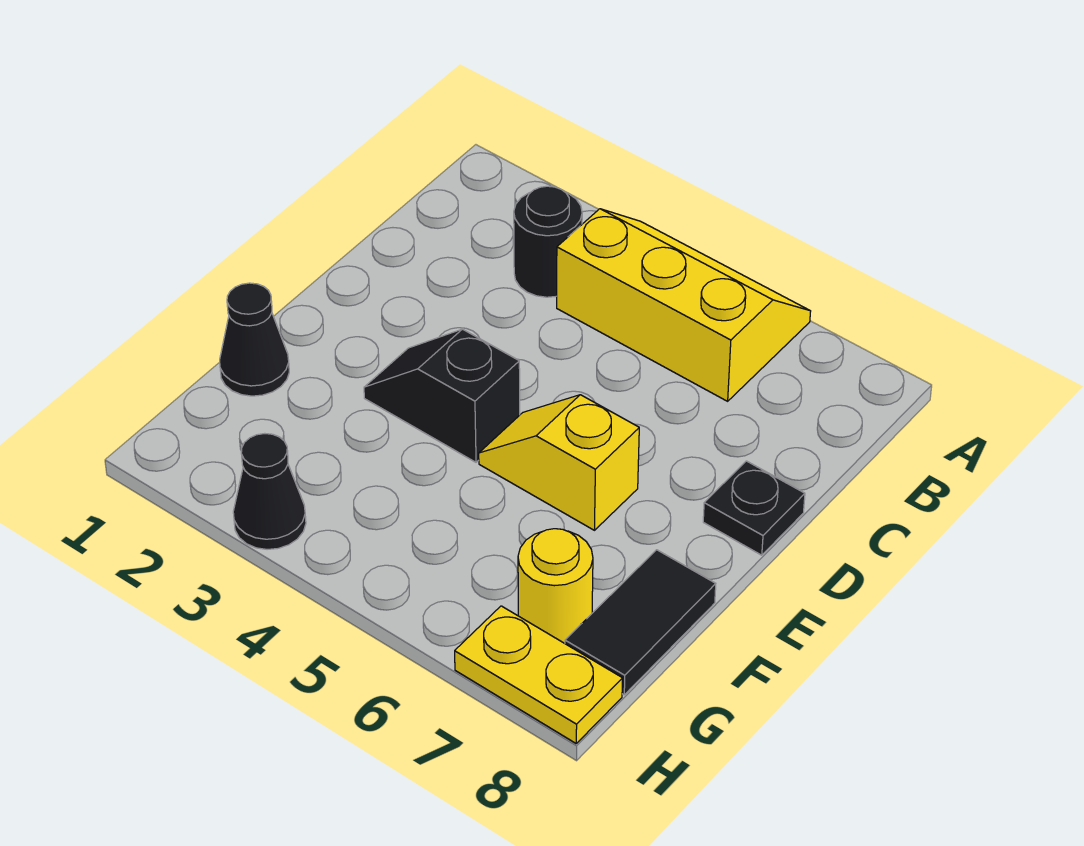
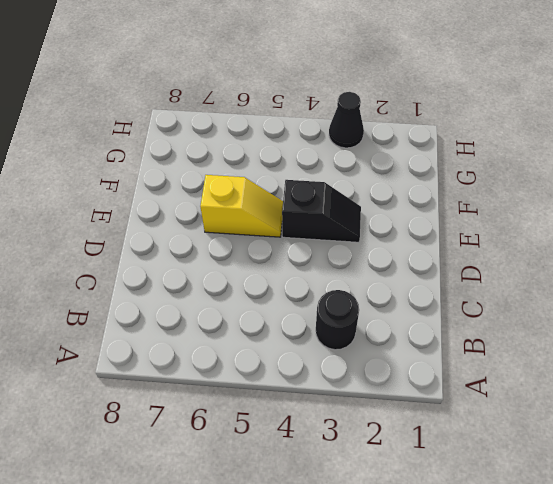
none -> yellow 2x3 slope [557,209,811,401]
none -> black 1x1 plate [703,461,805,555]

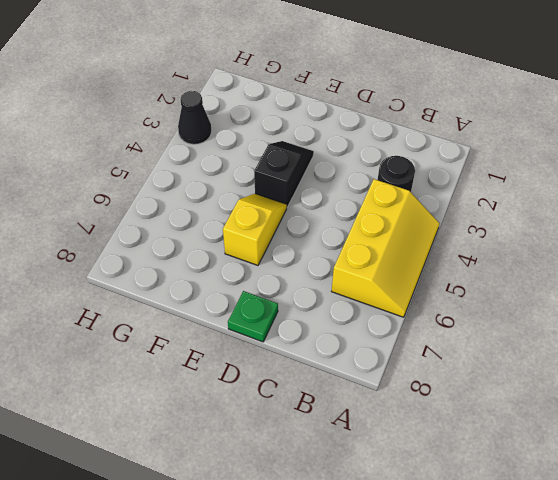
green 1x1 plate [228,291,278,342] -> black 1x1 plate [703,461,805,555]
none -> black 1x1 cone [220,283,289,396]
none -> black 1x2 tile [565,550,716,695]

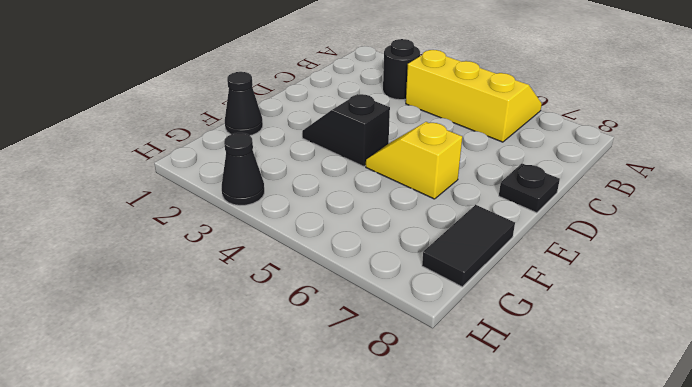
none -> yellow 1x1 round brick [518,529,593,643]
none -> yellow 1x2 plate [455,606,623,743]

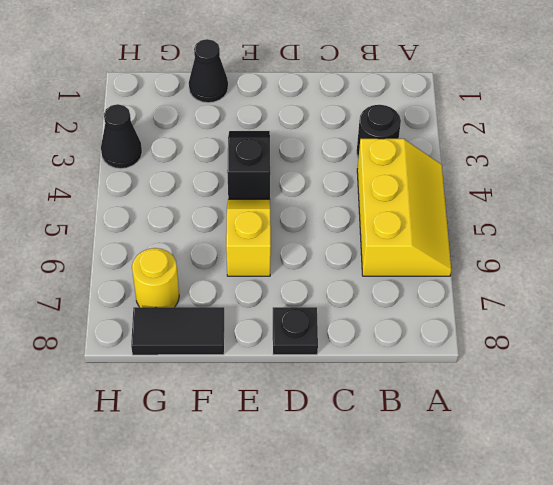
none -> yellow 1x2 plate [455,606,623,743]

